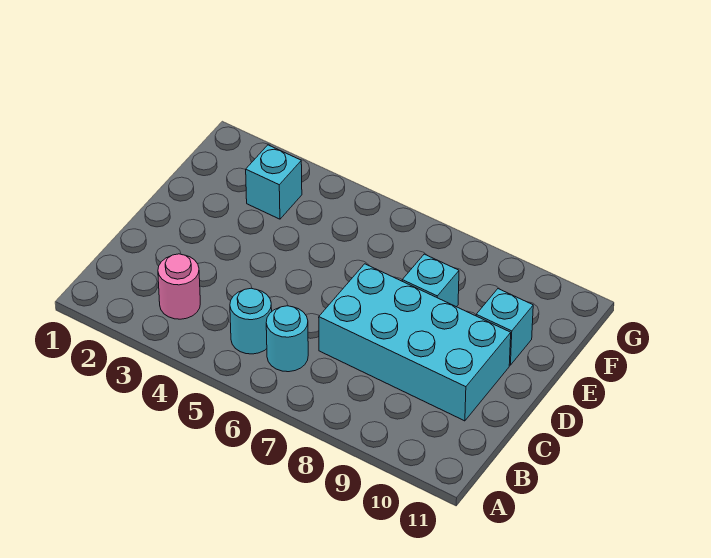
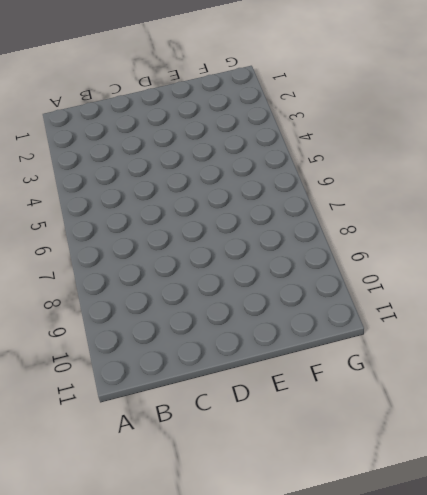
none -> pink 1x1 round brick [158,254,200,319]
none -> cyan 1x1 round brick [230,288,272,354]

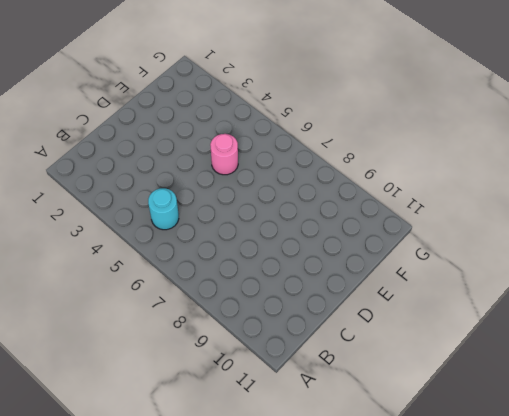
pink 1x1 round brick [210,134,238,175] -> pink 1x1 round brick moved to [158,254,200,319]
none -> cyan 1x1 round brick [266,306,308,372]
none -> cyan 2x4 brick [319,264,511,421]

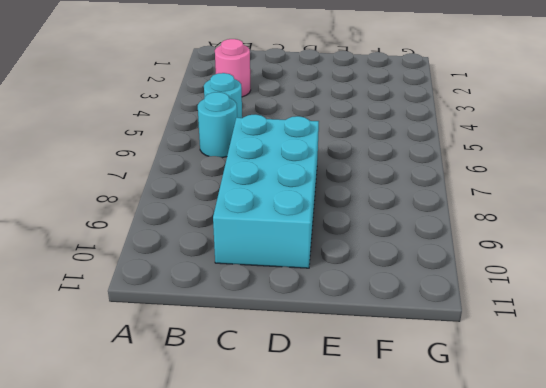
none -> cyan 1x1 brick [402,254,459,307]
none -> cyan 1x1 brick [476,289,533,365]

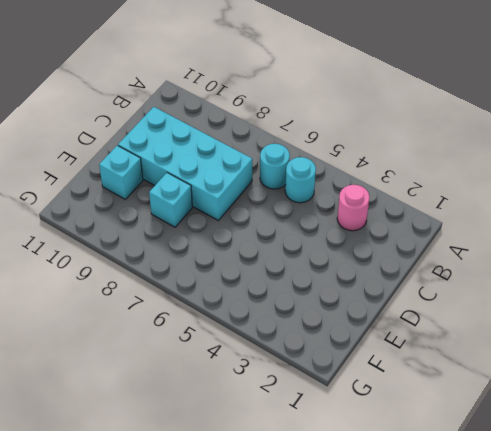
none -> cyan 1x1 brick [246,145,302,219]

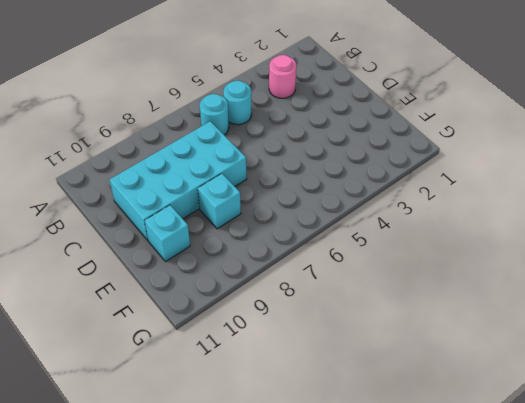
none -> cyan 1x1 brick [246,145,302,219]

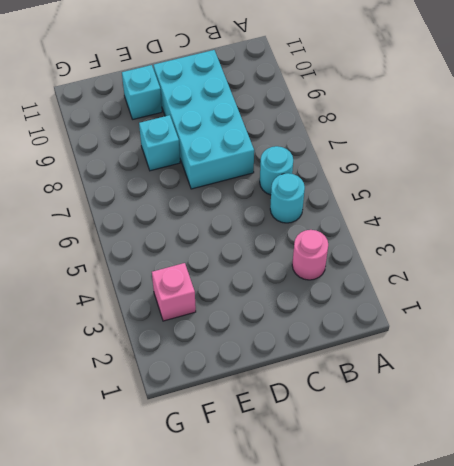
pink 1x1 brick [152,263,196,321] -> cyan 1x1 brick [246,145,302,219]

